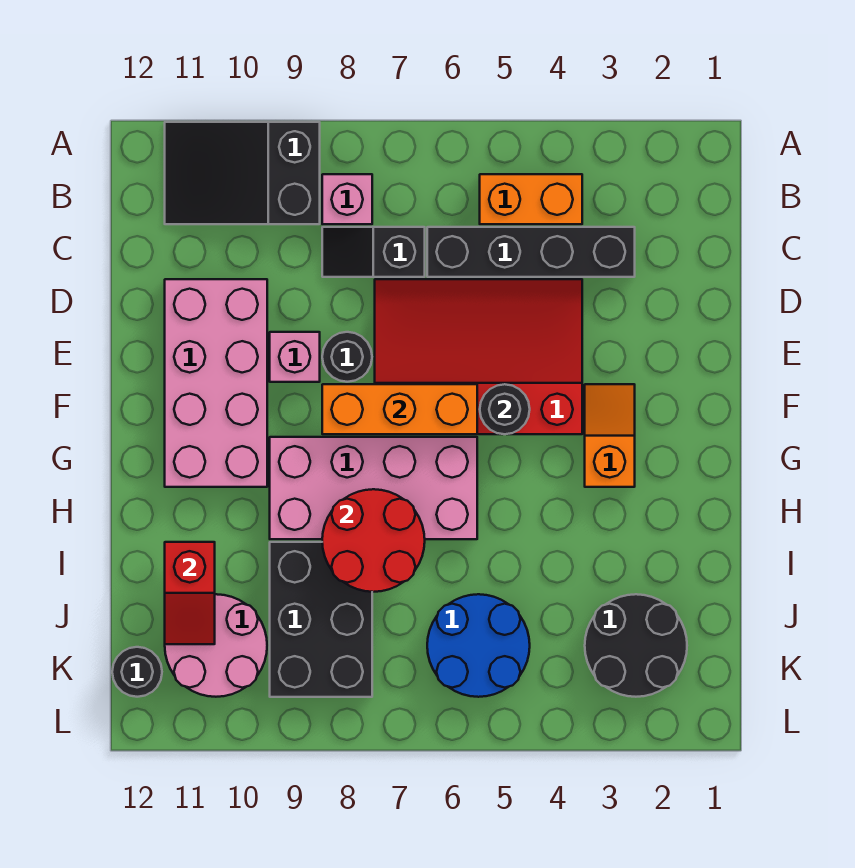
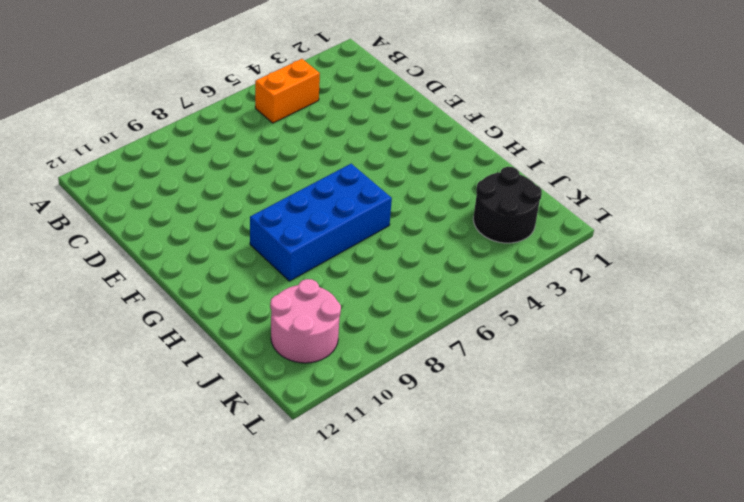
blue 2x4 brick [250,164,392,281] -> pink 2x4 brick [270,437,477,539]
none -> black 2x3 slope [165,122,320,224]
none -> pink 1x1 brick [322,174,372,224]
none -> black 1x4 brick [427,227,635,277]

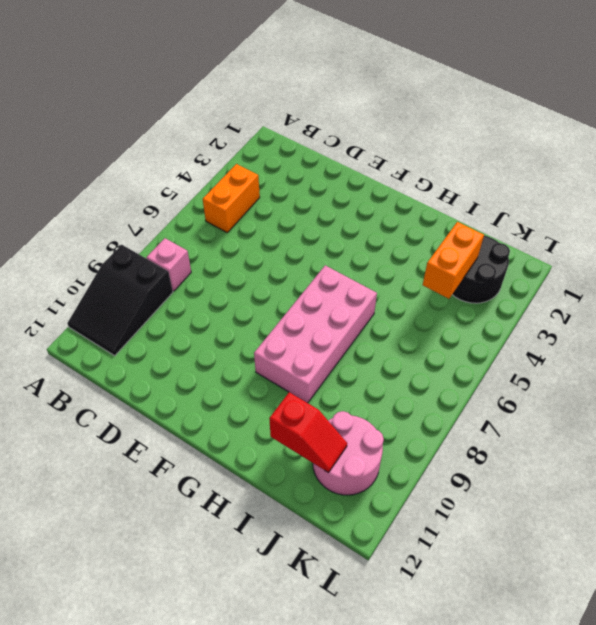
orange 1x2 brick [423,222,484,299] -> none
none -> black 1x4 brick [427,227,635,277]
none -> black 1x2 slope [322,227,425,277]
none -> red 3x4 slope [375,279,582,434]

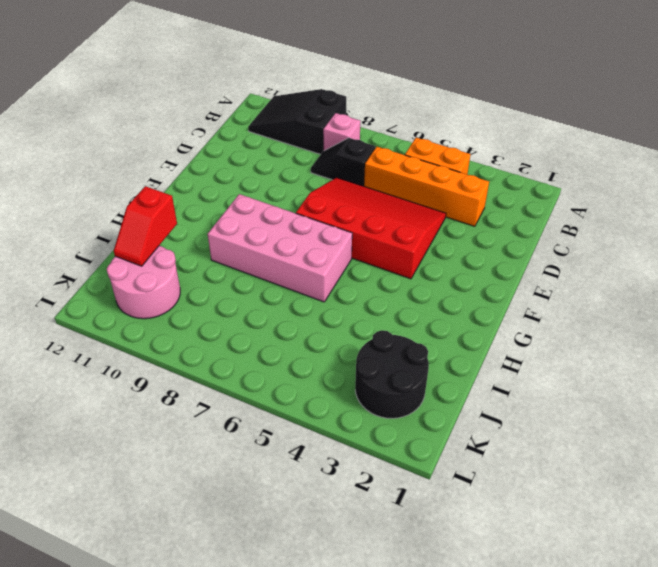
orange 1x4 brick [364,147,489,226] -> black 1x4 brick [427,227,635,277]
none -> pink 2x4 brick [165,279,267,487]
none -> black 1x1 round brick [322,332,372,382]
none -> pink 1x1 brick [270,332,320,382]

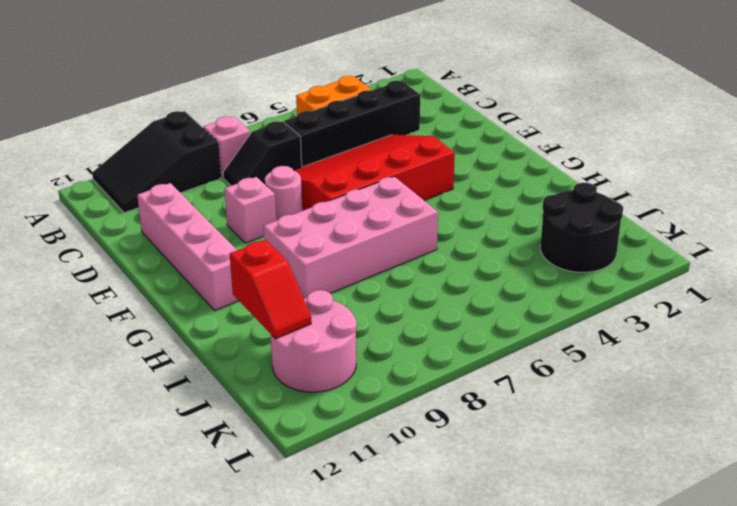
pink 1x4 brick [137,183,239,310] -> pink 2x4 brick [165,279,267,487]
pink 1x1 round brick [265,166,302,220] -> black 1x1 round brick [322,332,372,382]
none -> orange 1x2 slope [585,384,635,487]
none -> black 2x3 brick [270,542,372,697]
none -> blue 2x2 round brick [427,594,530,697]

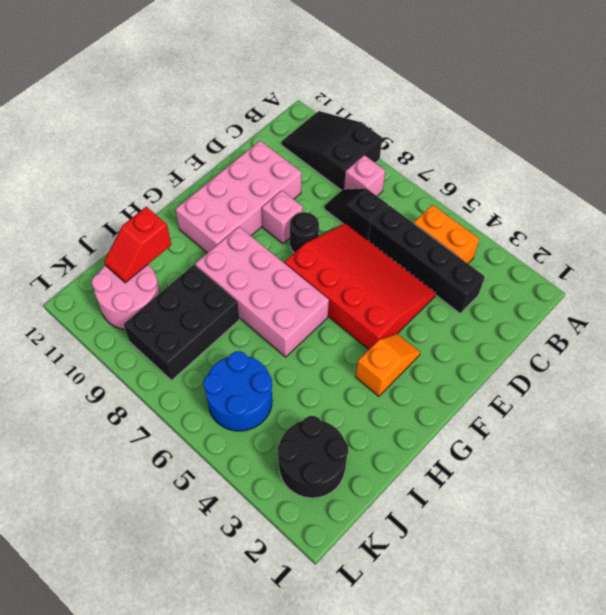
none -> black 1x1 round brick [112,647,162,697]
none -> black 1x1 round brick [480,384,530,434]
none -> orange 1x3 brick [322,384,477,434]

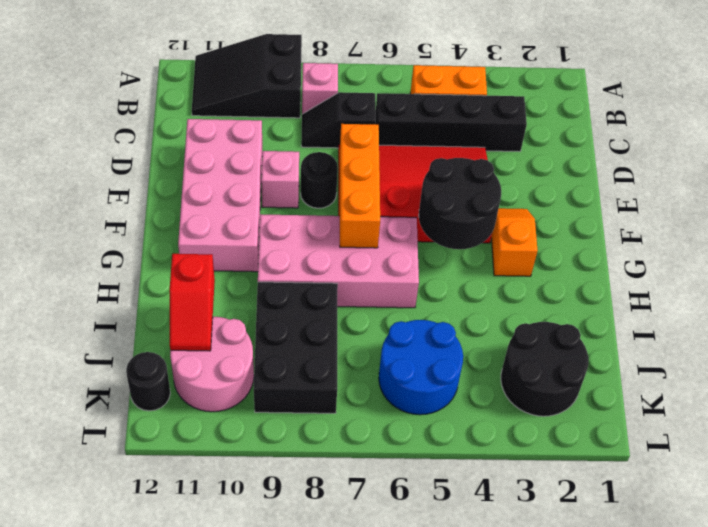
orange 1x3 brick [340,124,380,248] -> orange 1x3 brick turned to [322,384,477,434]
black 2x2 round brick [419,158,501,249] -> black 1x1 round brick [480,384,530,434]
none -> red 2x2 round brick [322,489,425,592]

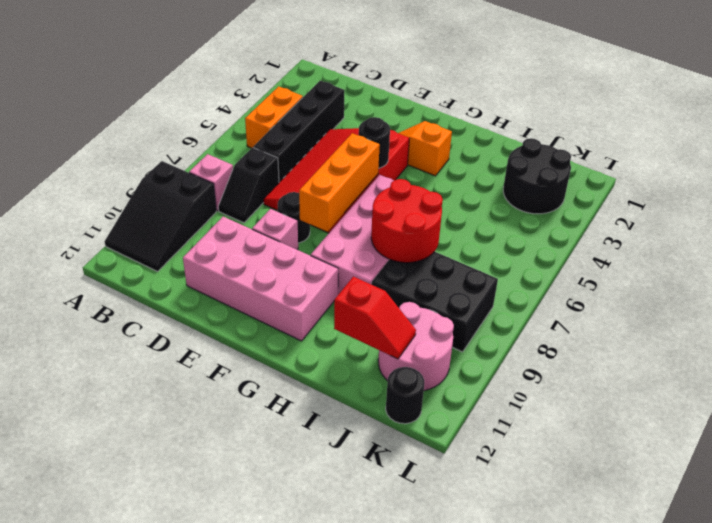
none -> blue 2x2 round brick [427,594,530,697]

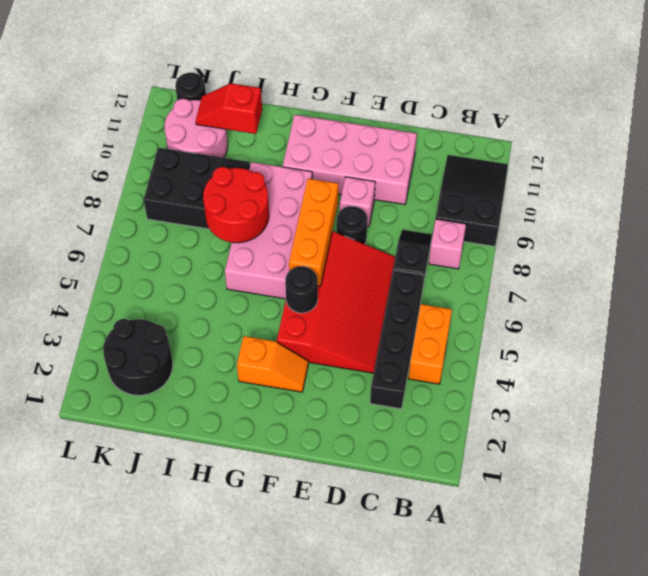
none -> blue 2x2 round brick [427,594,530,697]

